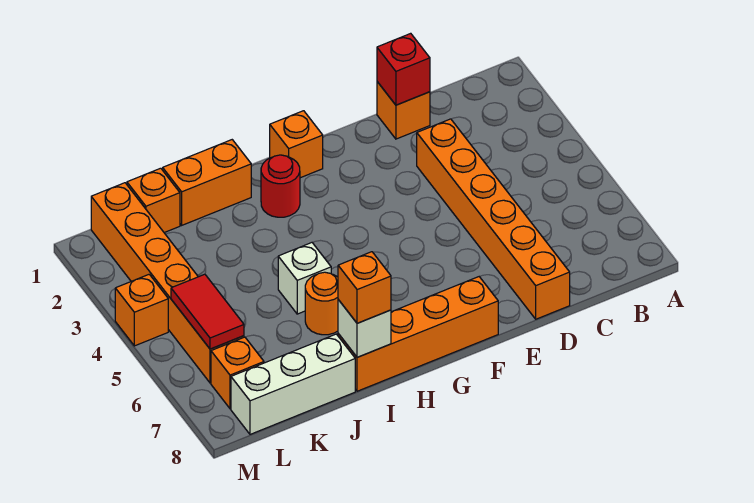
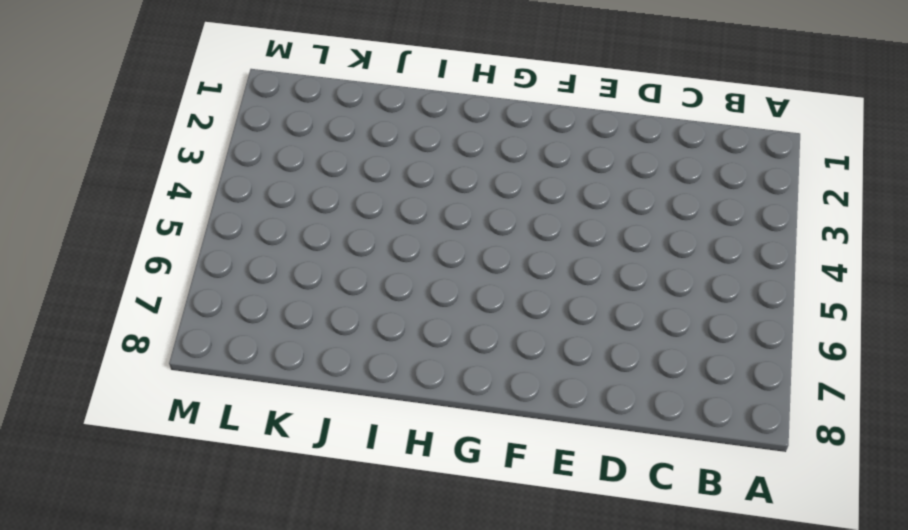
none -> orange 1x1 brick [377,82,430,139]
none -> orange 1x6 brick [417,119,570,319]
none -> orange 1x4 brick [338,277,498,391]

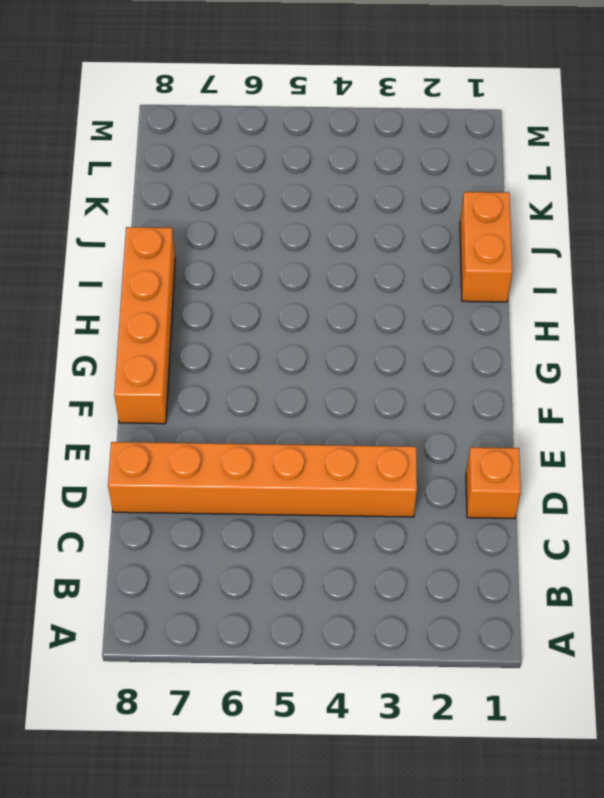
none -> orange 1x1 brick [270,111,323,178]
none -> red 1x1 round brick [261,155,300,217]
none -> white 1x1 brick [278,243,331,314]

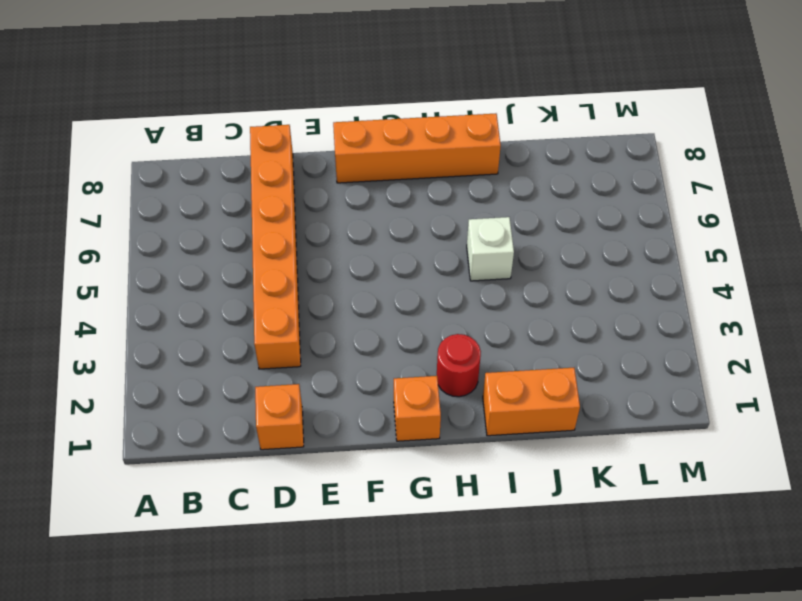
none -> orange 1x1 round brick [305,272,338,335]
none -> white 1x3 brick [231,334,355,434]
none -> orange 1x1 brick [127,168,180,233]

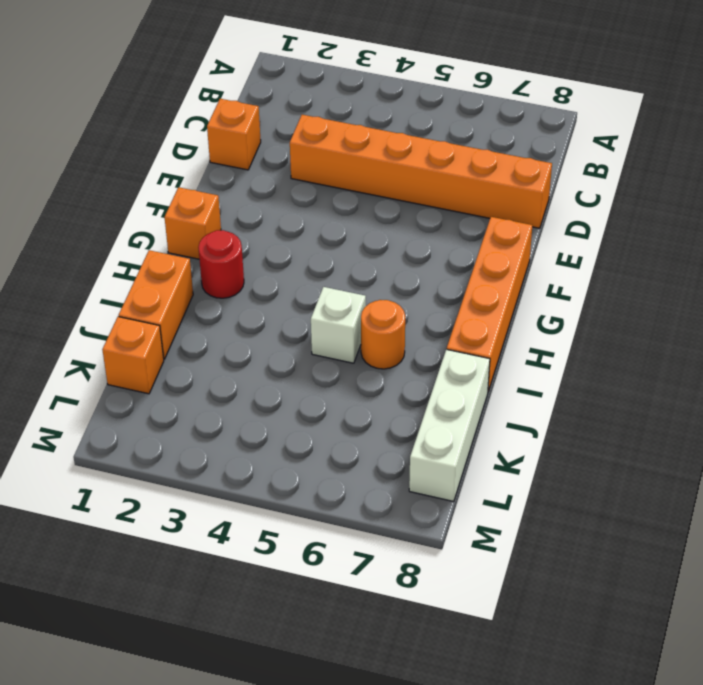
none -> orange 1x6 brick [91,183,244,383]
none -> orange 1x1 brick [211,337,264,409]
none -> orange 1x1 brick [115,274,168,346]

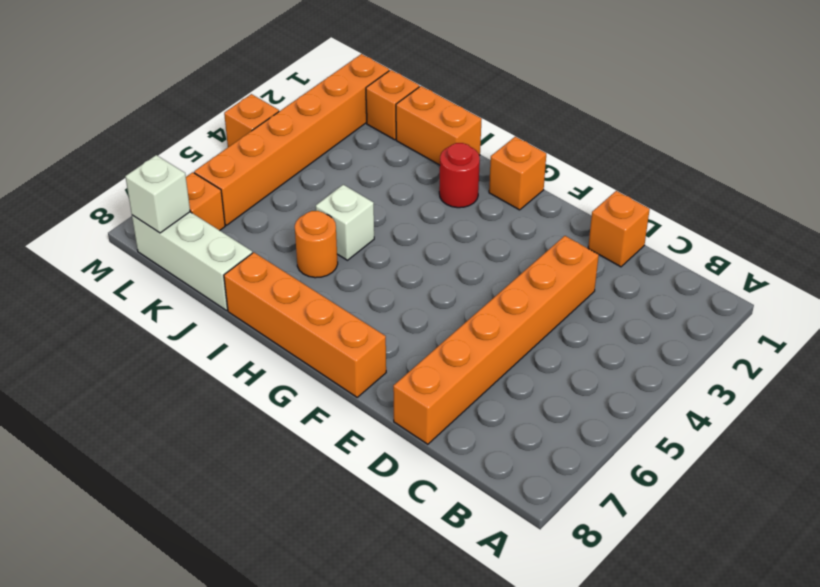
white 1x1 brick [125,155,190,233] -> white 1x1 brick moved to [338,300,391,357]
none -> red 1x1 brick [377,33,430,105]
none -> red 1x2 tile [171,274,244,349]
none -> orange 1x1 brick [338,252,391,323]

